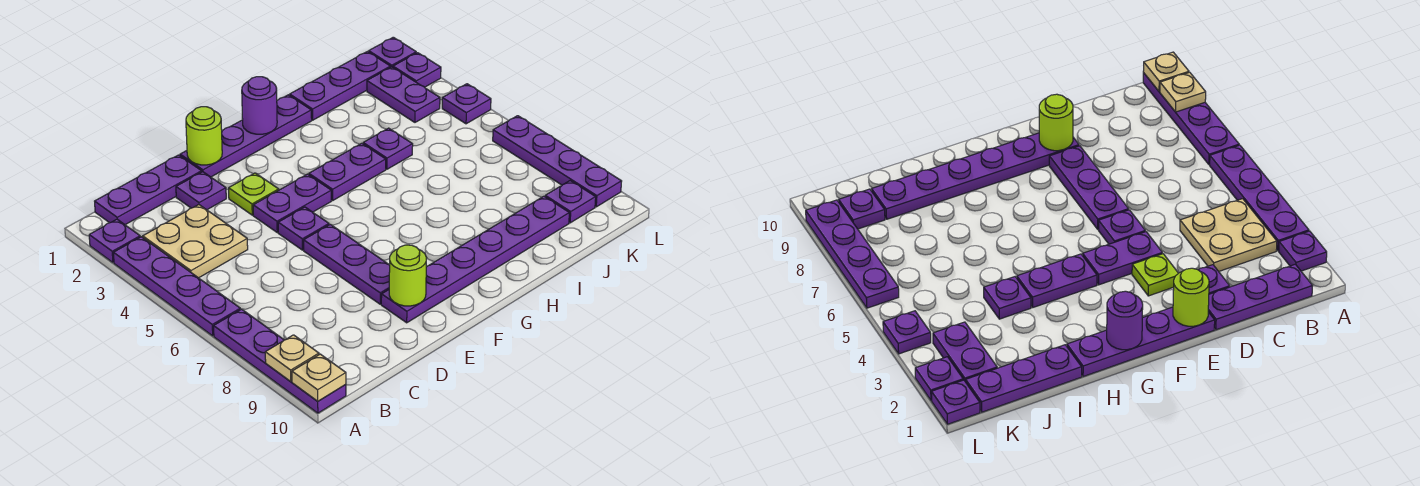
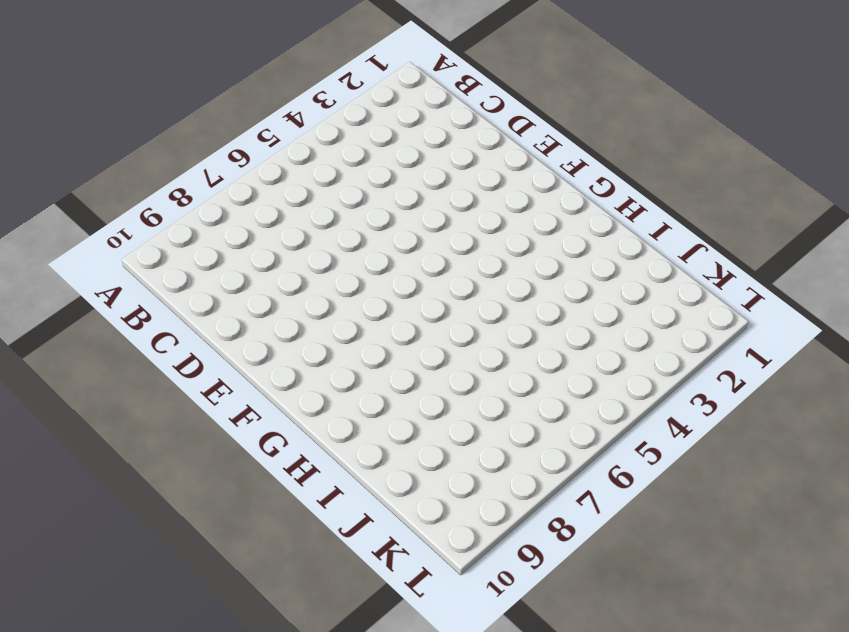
none -> purple 1x1 plate [89,219,140,262]
none -> purple 1x4 plate [113,237,240,336]
none -> purple 1x4 plate [214,309,346,413]

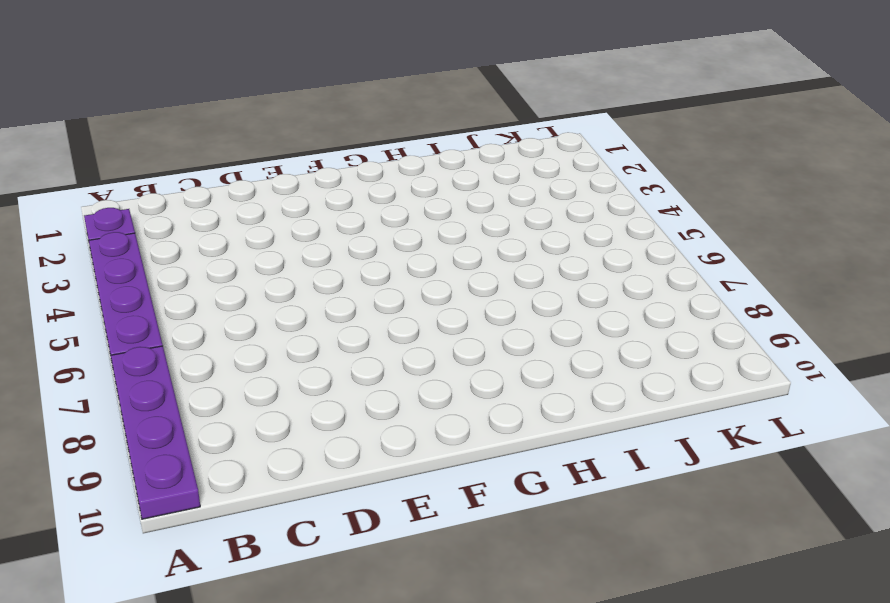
none -> purple 1x3 plate [95,155,202,225]
none -> tan 2x2 plate [143,205,248,278]
none -> purple 1x1 plate [176,172,226,210]

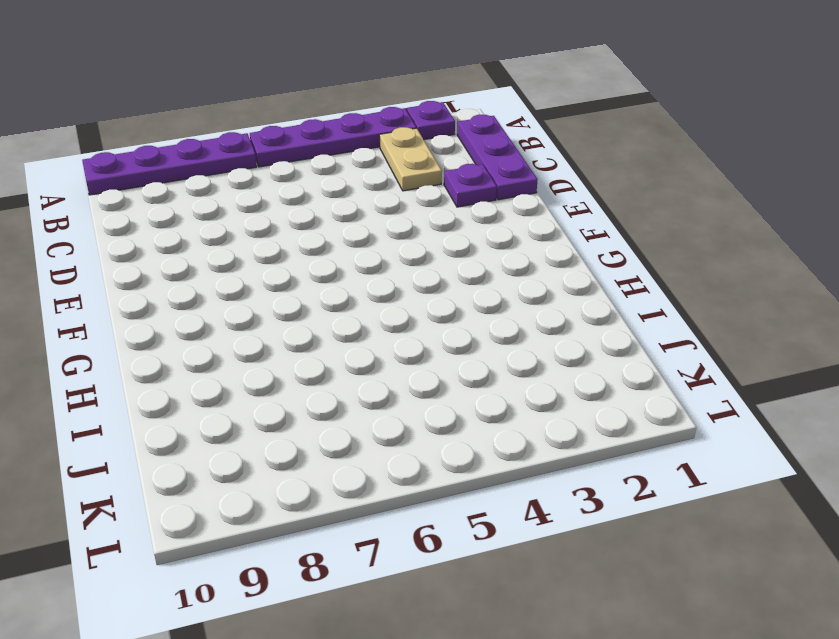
tan 1x2 plate [379,127,442,191] -> tan 2x2 plate [143,205,248,278]
none -> purple 1x4 plate [180,95,312,177]
none -> lime 1x1 plate [229,173,279,215]
none -> purple 1x2 plate [253,174,331,232]

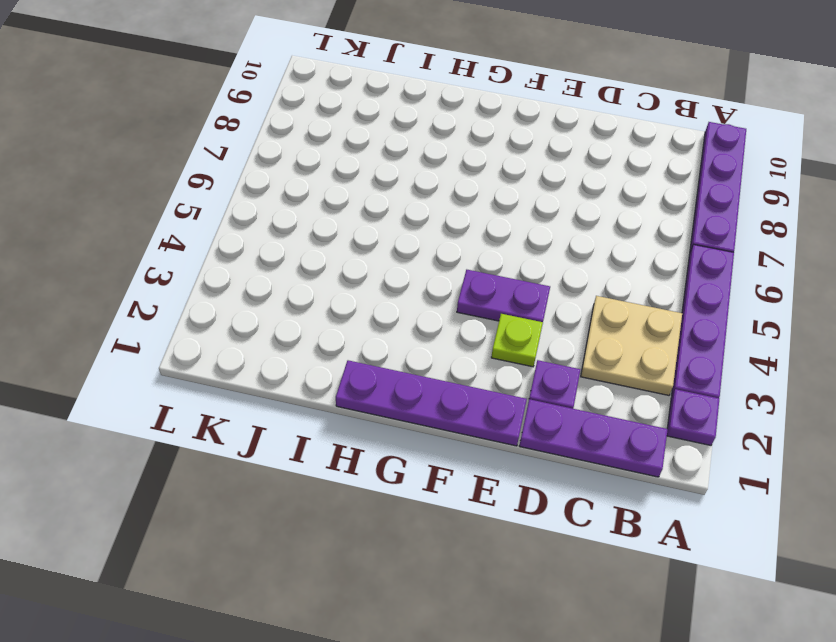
none -> purple 1x1 plate [278,207,329,250]
none -> purple 1x3 plate [304,224,390,304]
none -> purple 1x6 plate [381,196,569,323]

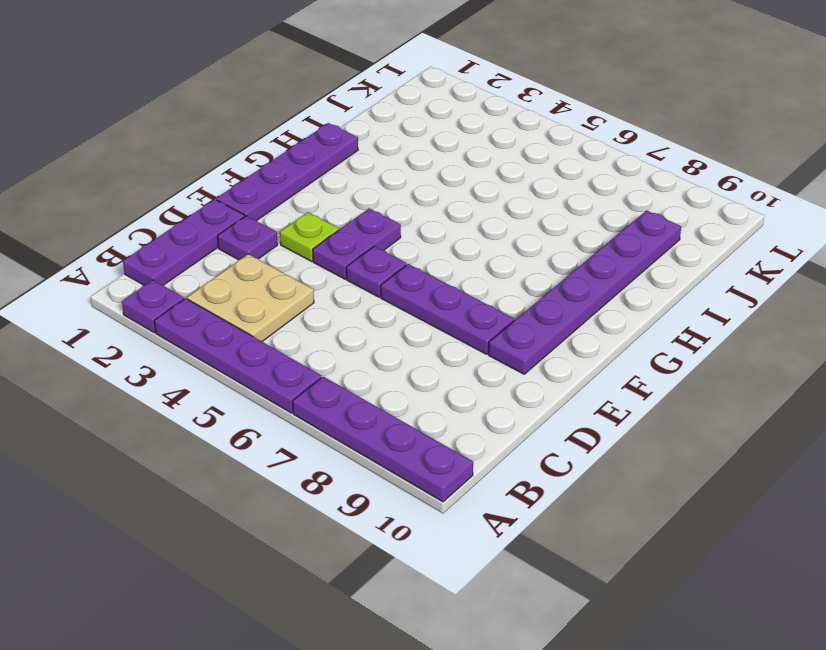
none -> purple 1x2 plate [309,143,386,200]
none -> purple 1x3 plate [290,52,391,120]
none -> purple 1x1 plate [363,128,413,169]

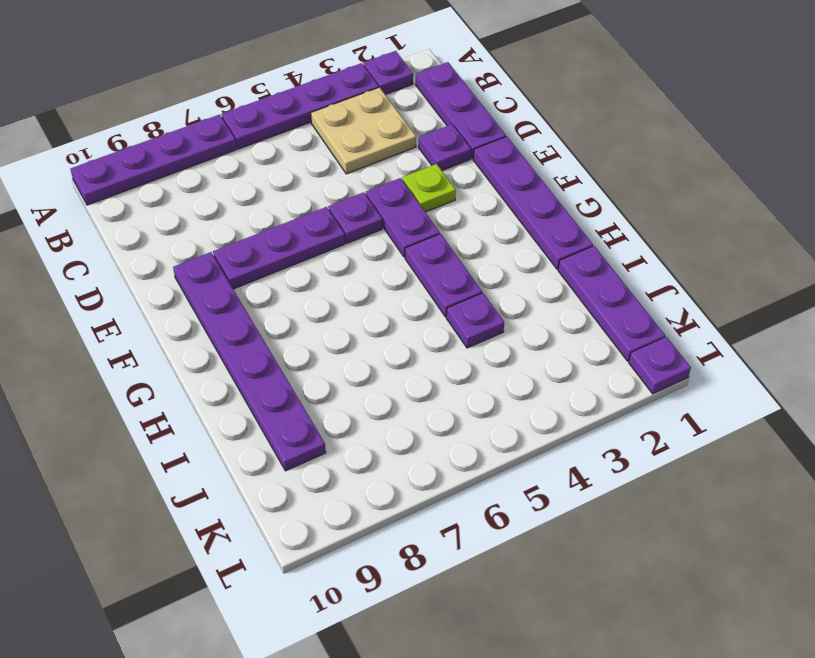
none -> purple 1x2 plate [367,67,440,122]
none -> purple 1x1 plate [545,181,596,223]
none -> purple 1x1 plate [393,53,441,87]

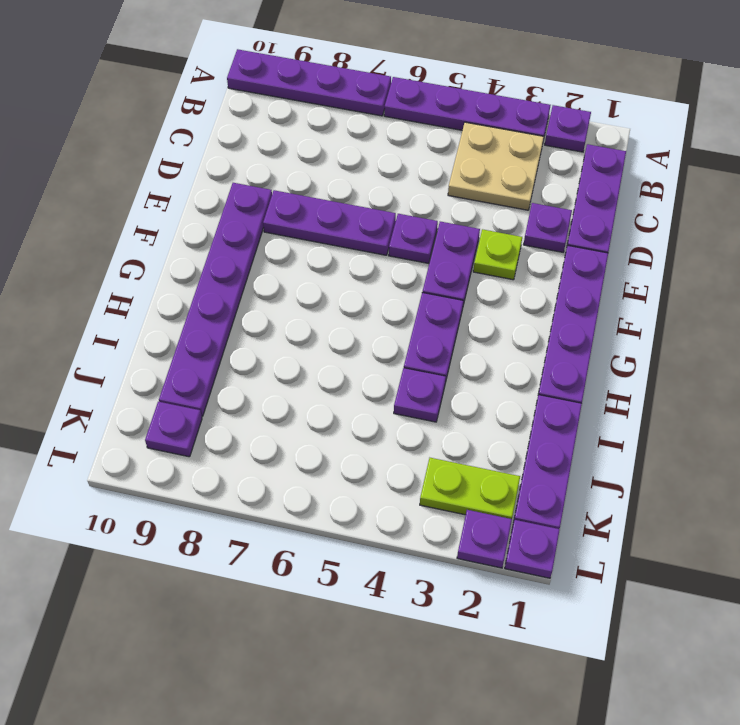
lime 1x2 plate [420,458,520,519] -> purple 1x2 plate [367,67,440,122]
none -> purple 1x1 plate [442,84,491,124]
none -> purple 1x4 plate [493,116,622,207]
none -> tan 1x1 plate [265,335,319,382]

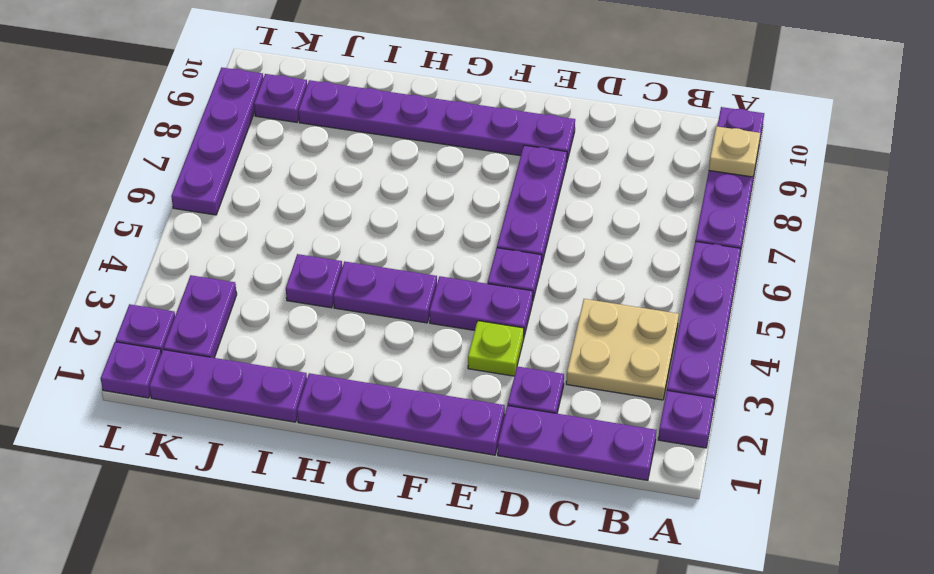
none -> purple 1x1 plate [442,84,491,124]
none -> tan 1x1 plate [292,354,346,401]
none -> lime 1x1 round brick [186,107,222,165]

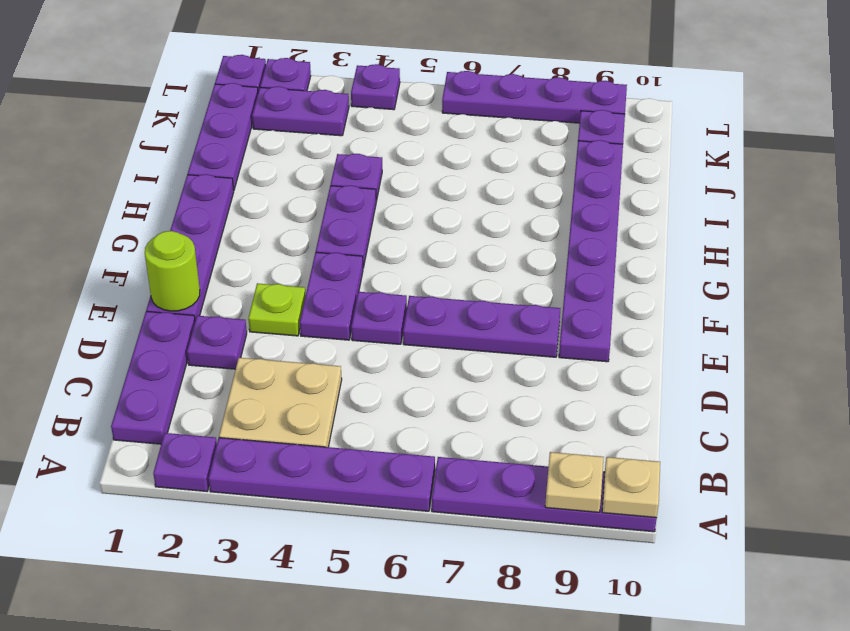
none -> lime 1x1 round brick [389,245,427,306]
none -> purple 1x1 round brick [242,77,277,134]

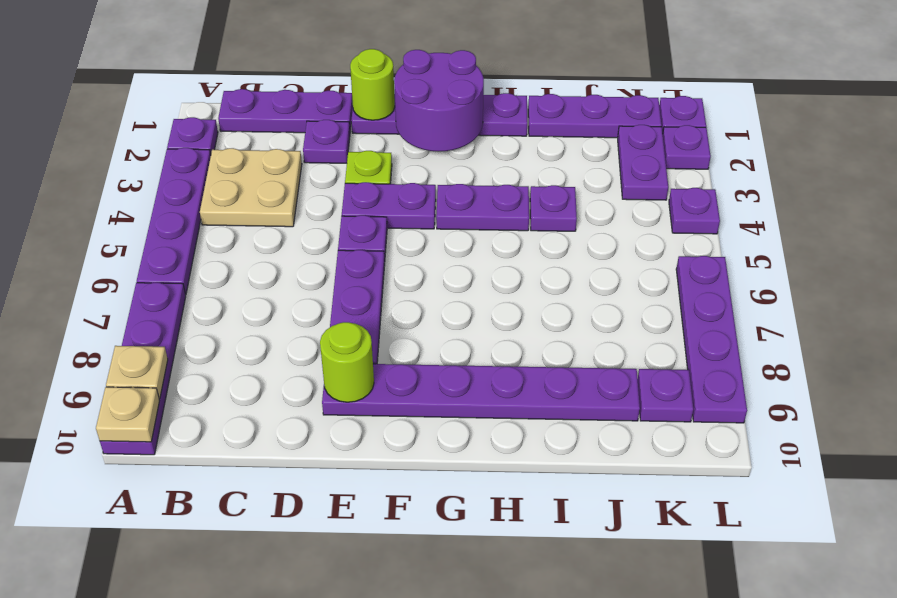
purple 2x2 round brick [394,50,484,152] -> purple 1x1 round brick [242,77,277,134]

